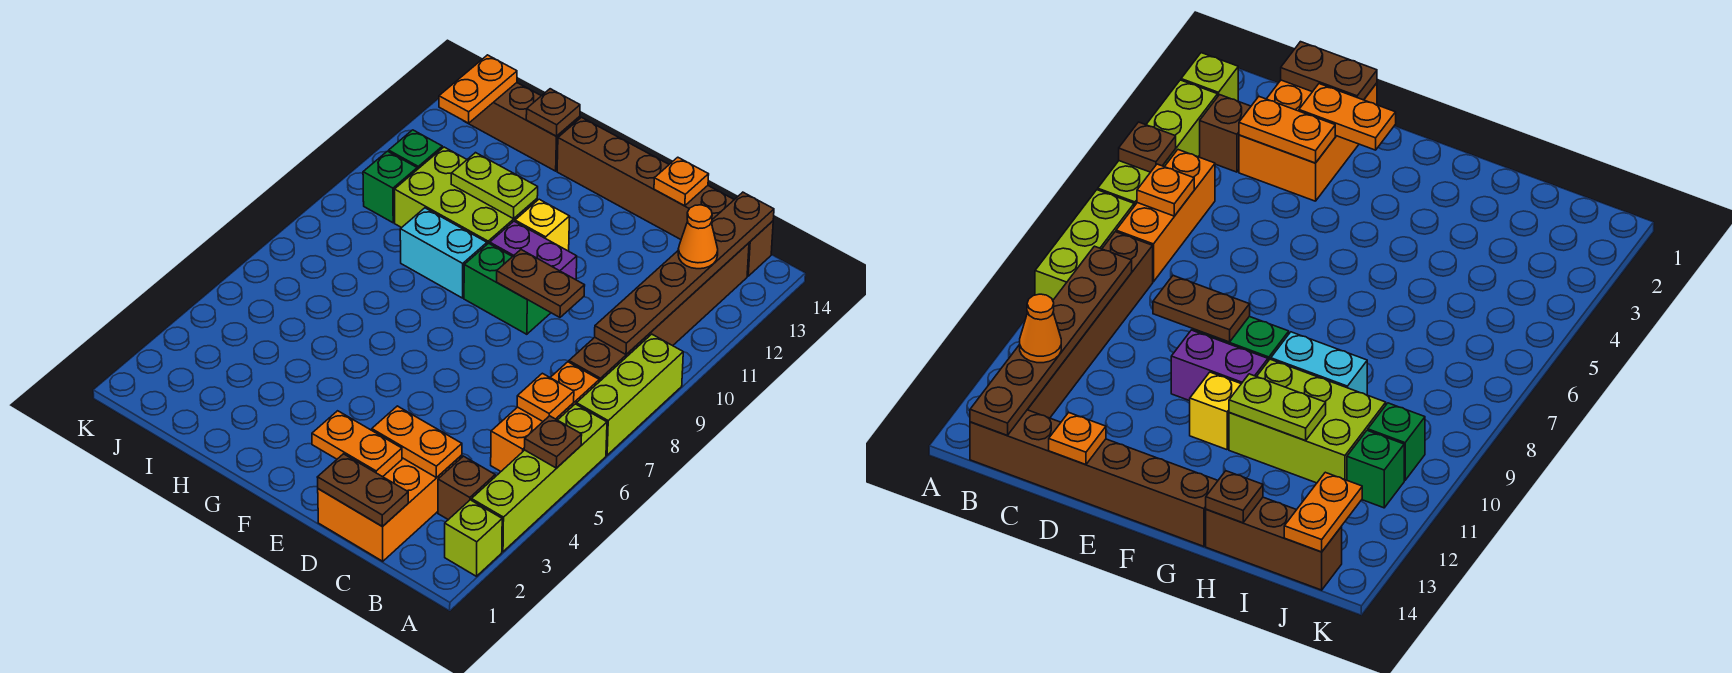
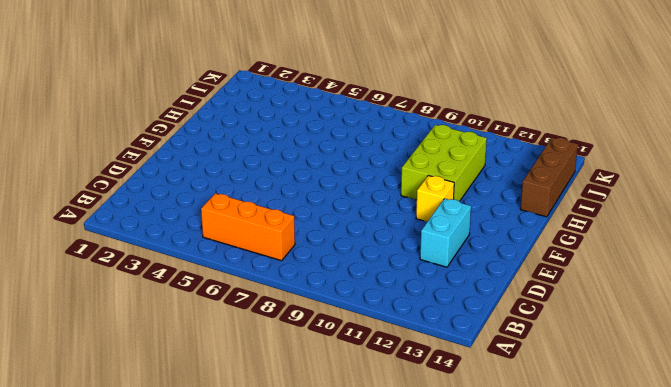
cyan 1x2 brick [420,199,471,267] -> cyan 1x2 brick moved to [400,208,487,298]
none -> lime 1x1 brick [445,500,502,576]
none -> lime 1x4 brick [472,404,607,552]
none -> lime 1x3 brick [576,334,683,455]

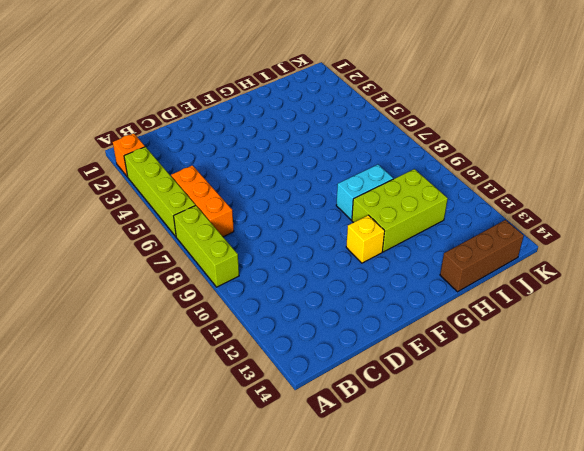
orange 1x1 brick [113,133,145,177] -> lime 1x1 brick [445,500,502,576]
none -> brown 1x1 brick [438,456,495,520]
none -> brown 1x6 brick [569,243,749,382]
none -> brown 1x6 brick [557,117,773,276]

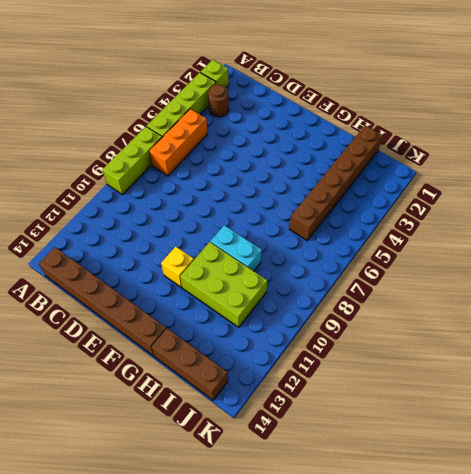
brown 1x1 round brick [208,85,229,117] -> brown 1x1 brick [438,456,495,520]
brown 1x6 brick [289,125,383,240] -> brown 1x6 brick moved to [569,243,749,382]
none -> orange 2x3 brick [318,455,462,561]
none -> green 1x2 brick [464,243,551,334]
none -> purple 1x2 brick [490,221,577,280]

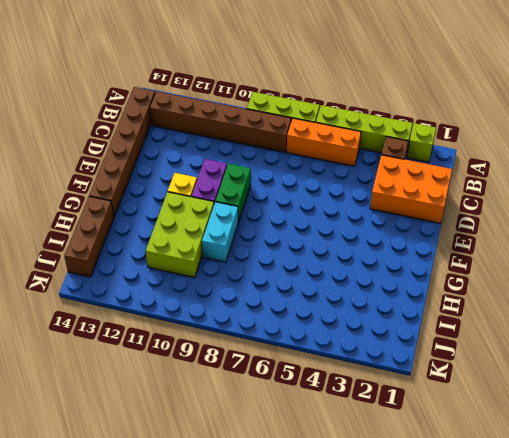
none -> green 1x1 brick [363,151,417,223]
none -> green 1x1 brick [389,130,442,169]
none -> brown 1x1 plate [524,416,582,468]

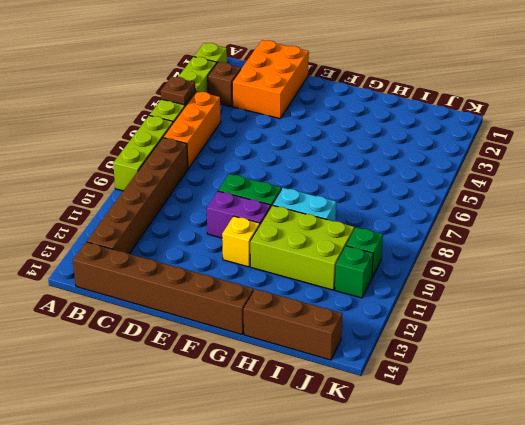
none -> orange 1x1 plate [517,373,574,421]
none -> brown 1x6 plate [595,192,774,354]
none -> brown 1x2 plate [317,454,408,526]

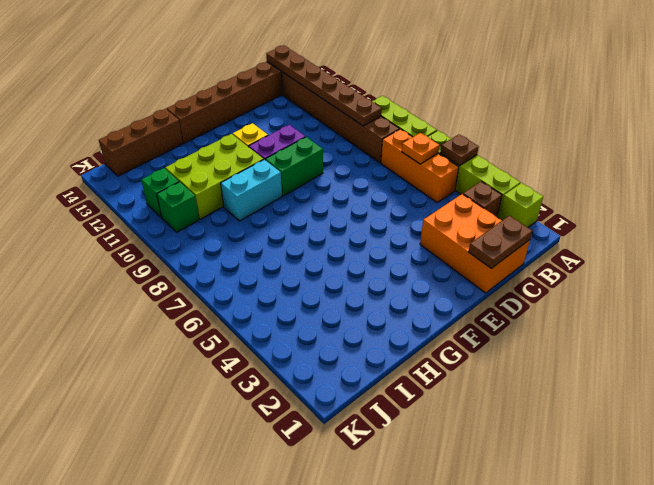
none -> orange 1x2 plate [372,406,462,478]
none -> orange 1x2 plate [312,411,402,477]
none -> brown 1x2 plate [497,250,585,317]

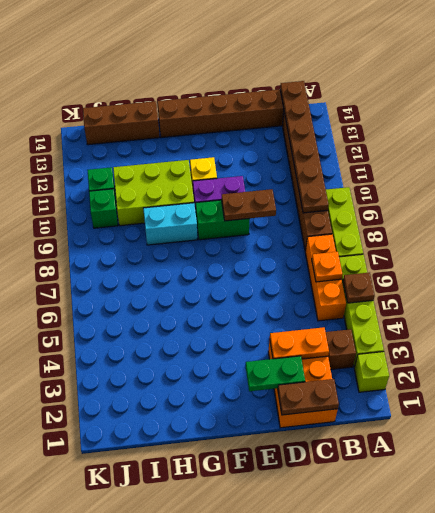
green 1x2 plate [246,356,305,391] -> orange 1x2 plate [312,411,402,477]
none -> orange 1x1 plate [654,157,709,206]
none -> lime 1x2 plate [451,153,538,219]
none -> brown 1x1 plate [526,89,580,136]

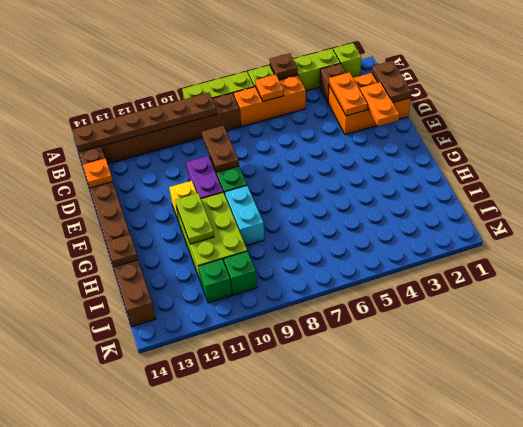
none -> orange 1x2 plate [439,55,517,123]
none -> orange 1x1 cone [678,205,718,269]

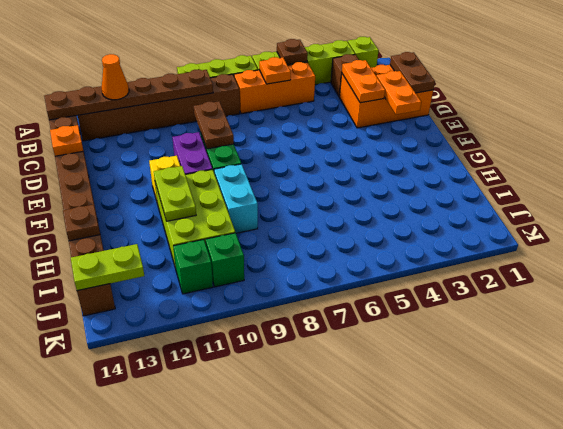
lime 1x2 plate [71,244,144,291] -> orange 1x2 plate [439,55,517,123]

